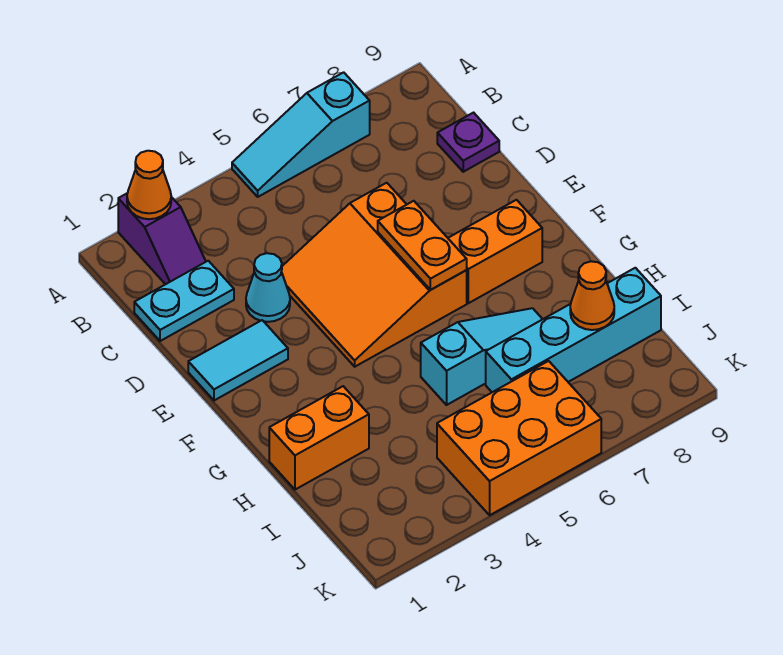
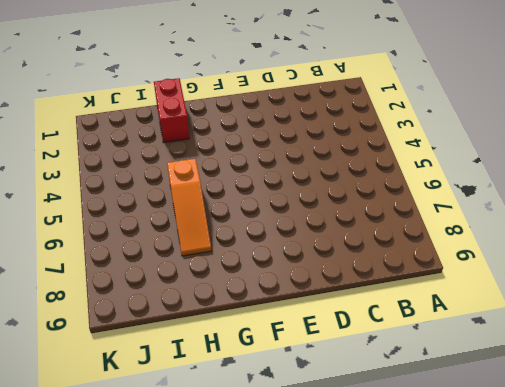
red 1x2 brick [154,78,189,143] -> orange 1x2 brick [269,386,369,490]
orange 1x3 slope [167,159,211,256] -> cyan 1x3 slope [421,308,543,405]
none -> purple 1x2 slope [118,193,206,284]
none -> cyan 1x3 slope [232,72,370,197]
none -> cyan 1x2 plate [134,261,234,341]

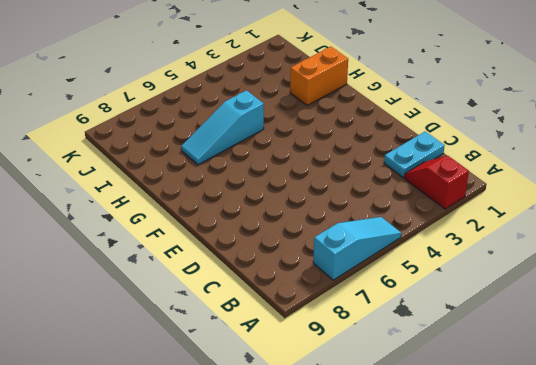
red 1x2 slope [404,156,469,209] -> purple 1x2 slope [118,193,206,284]
none -> purple 1x1 plate [437,113,499,172]
none -> cyan 1x1 cone [246,253,290,322]
none -> orange 3x3 slope [281,183,467,367]

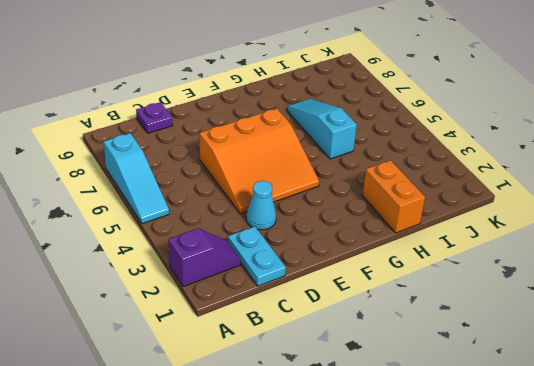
none -> cyan 1x2 tile [188,320,288,400]
none -> orange 1x2 brick [448,200,542,303]
none -> cyan 1x4 brick [486,268,661,392]

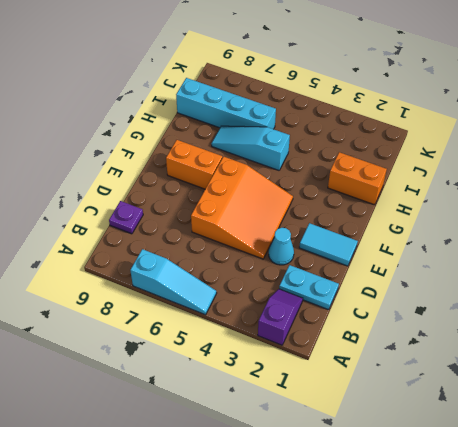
none -> orange 2x3 brick [437,361,601,515]
none -> orange 1x1 cone [127,151,171,219]
none -> orange 1x2 plate [378,201,467,290]

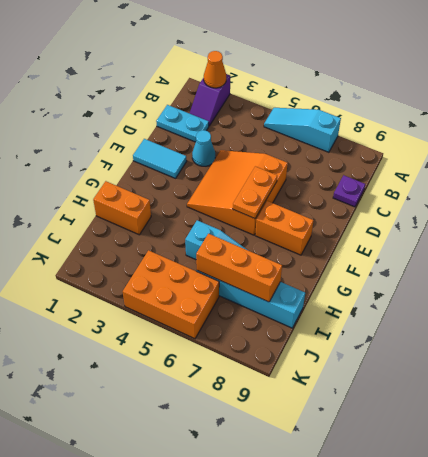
orange 1x3 brick [196,234,282,302] -> orange 1x1 cone [570,261,614,330]

